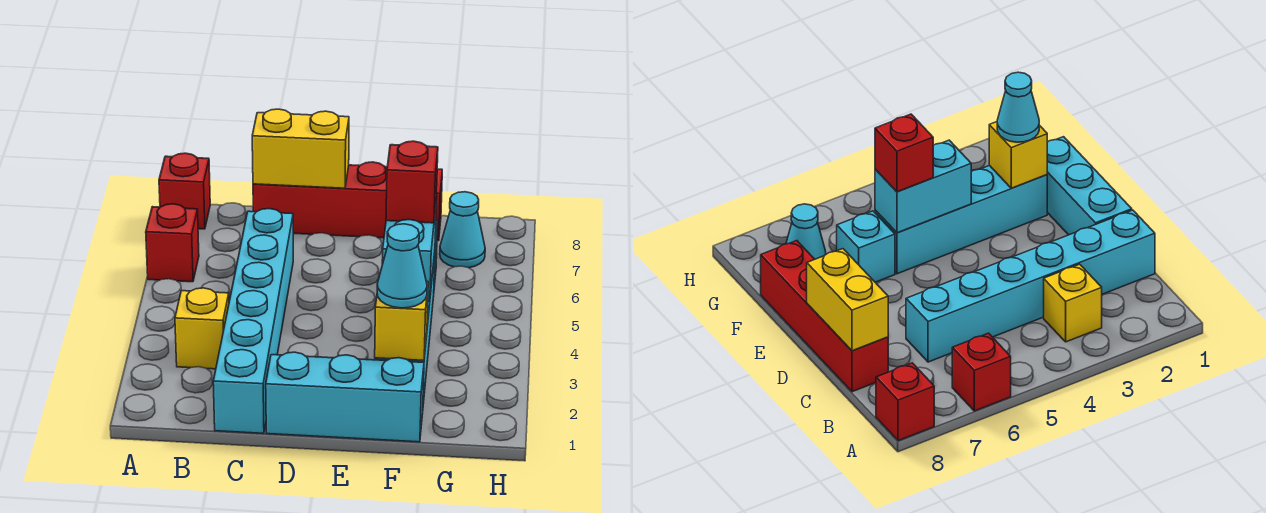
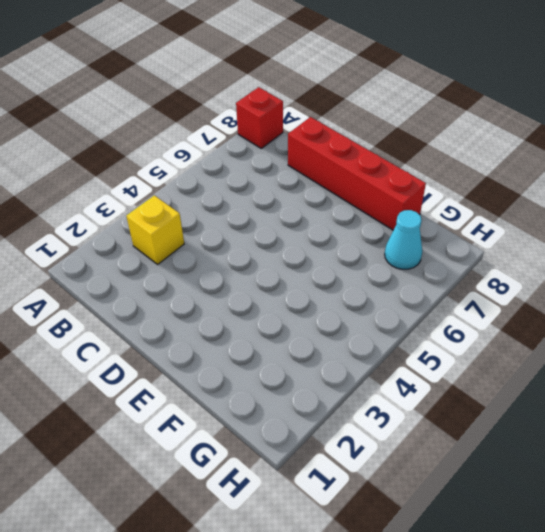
none -> red 1x1 brick [146,204,199,282]
none -> cyan 1x6 brick [213,209,293,433]
none -> cyan 1x3 brick [266,352,424,442]

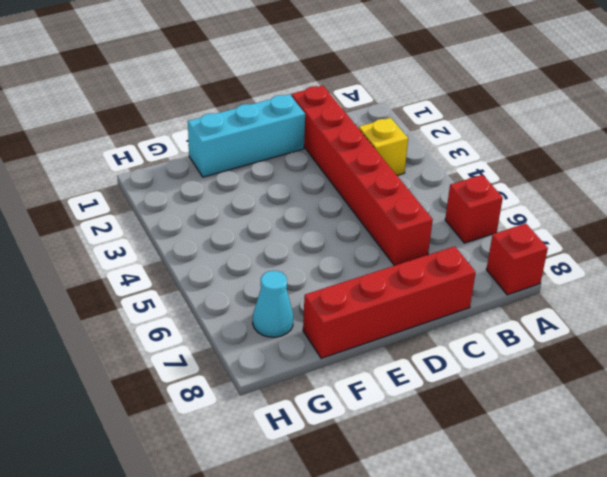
red 1x6 brick [291,86,433,266] -> cyan 1x6 brick [213,209,293,433]
none -> cyan 1x4 brick [875,165,1047,274]
none -> cyan 1x1 brick [837,211,895,282]
none -> yellow 1x2 brick [252,109,349,188]

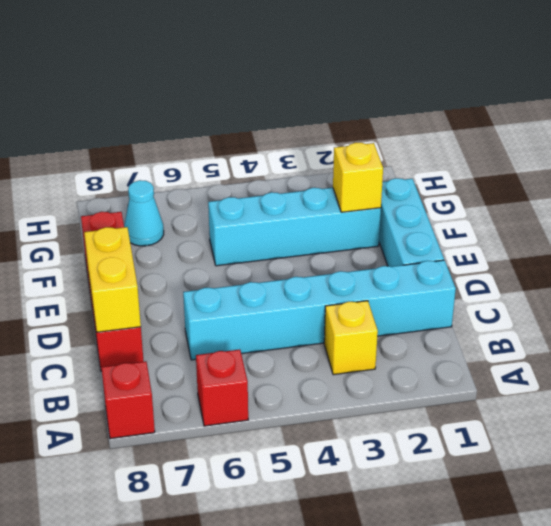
none -> cyan 1x1 brick [837,211,895,282]
none -> cyan 1x2 brick [382,208,436,301]
none -> cyan 1x1 cone [377,224,427,308]

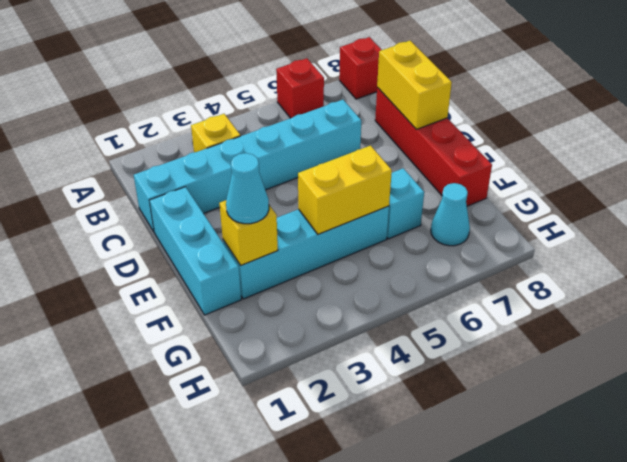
yellow 1x2 brick [298,146,392,234] -> cyan 1x2 brick [382,208,436,301]
none -> red 1x1 brick [386,141,438,223]

